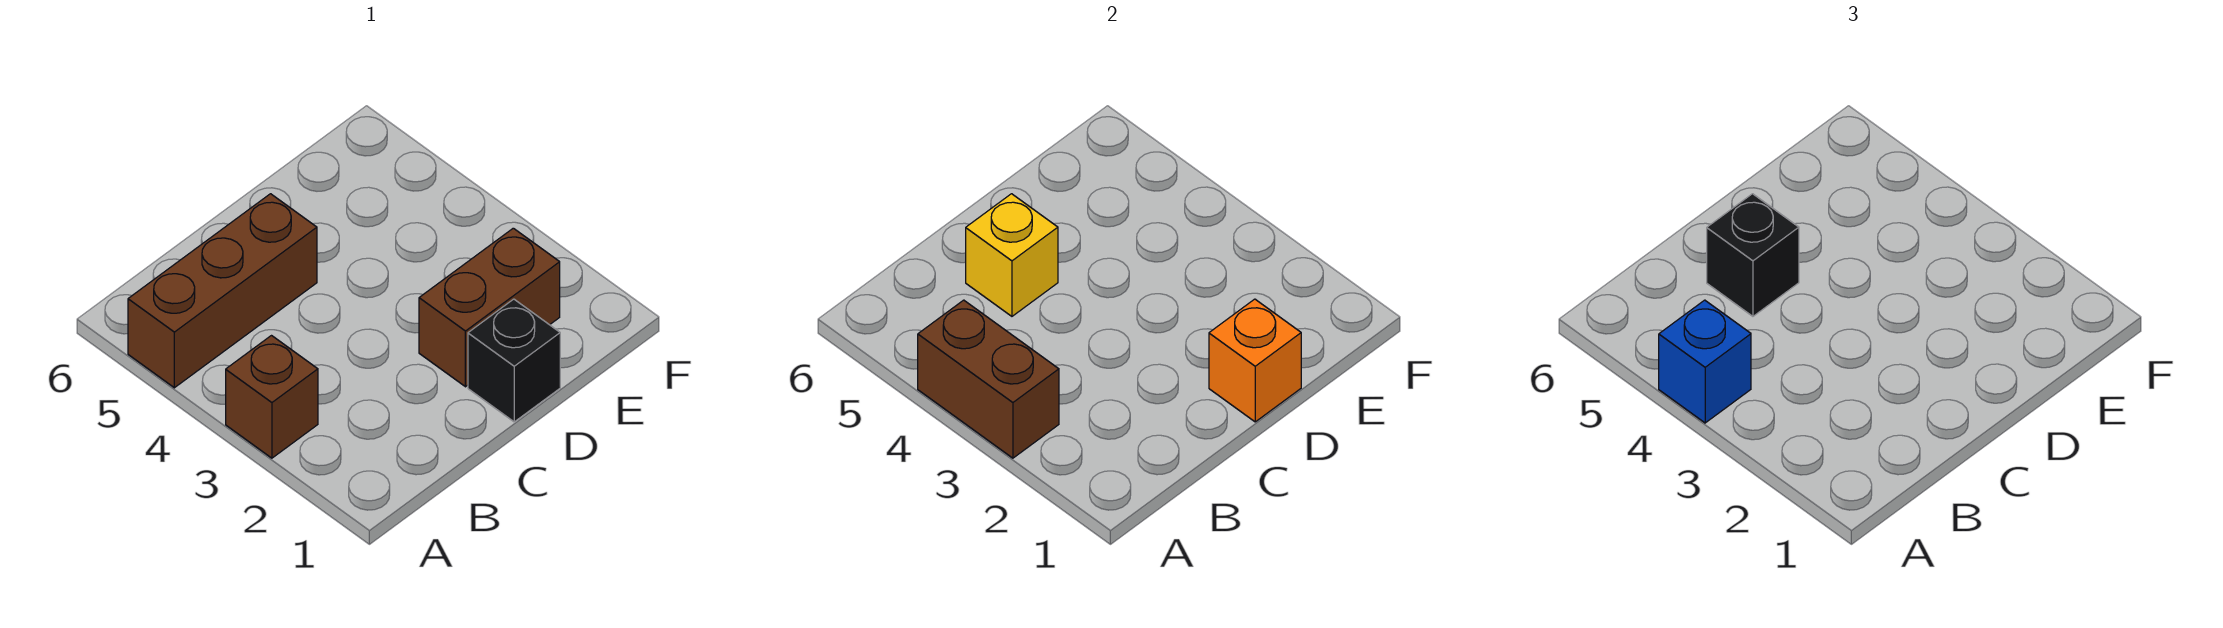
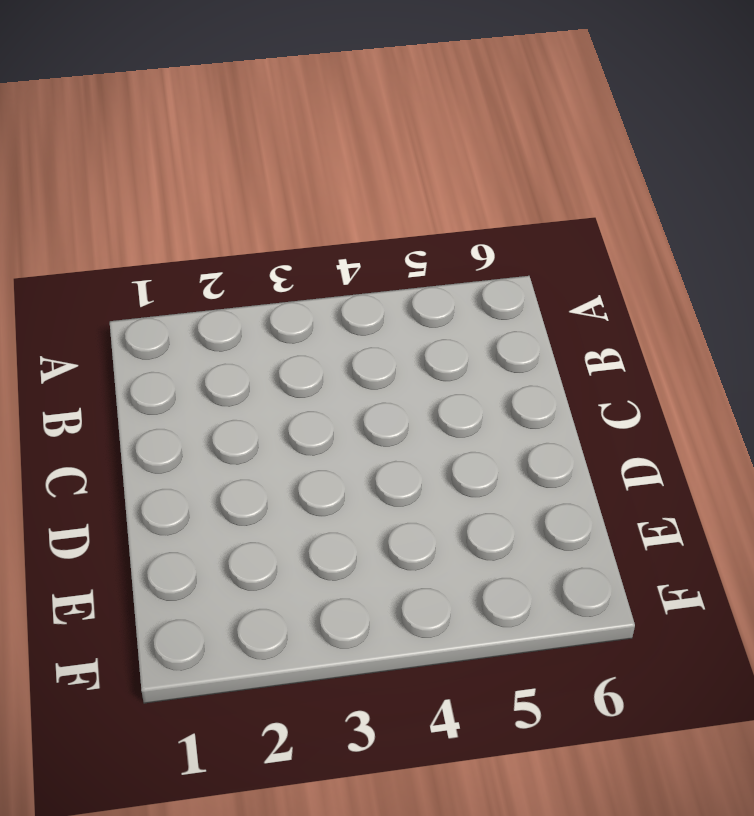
none -> brown 1x1 brick [226,336,318,458]
none -> brown 1x3 brick [128,194,317,388]

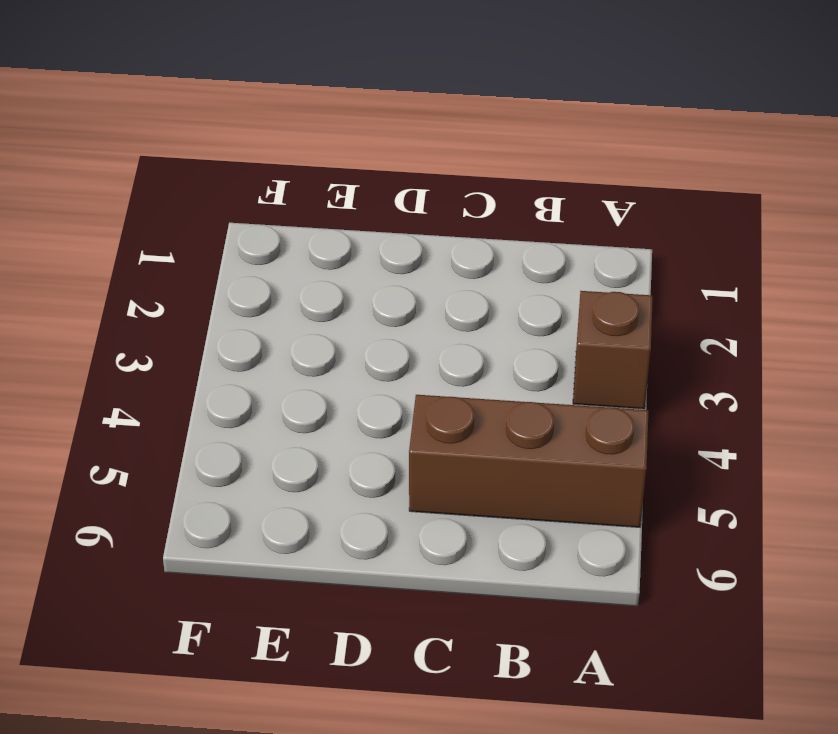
none -> black 1x1 brick [468,299,560,422]
none -> brown 1x2 brick [419,228,560,387]

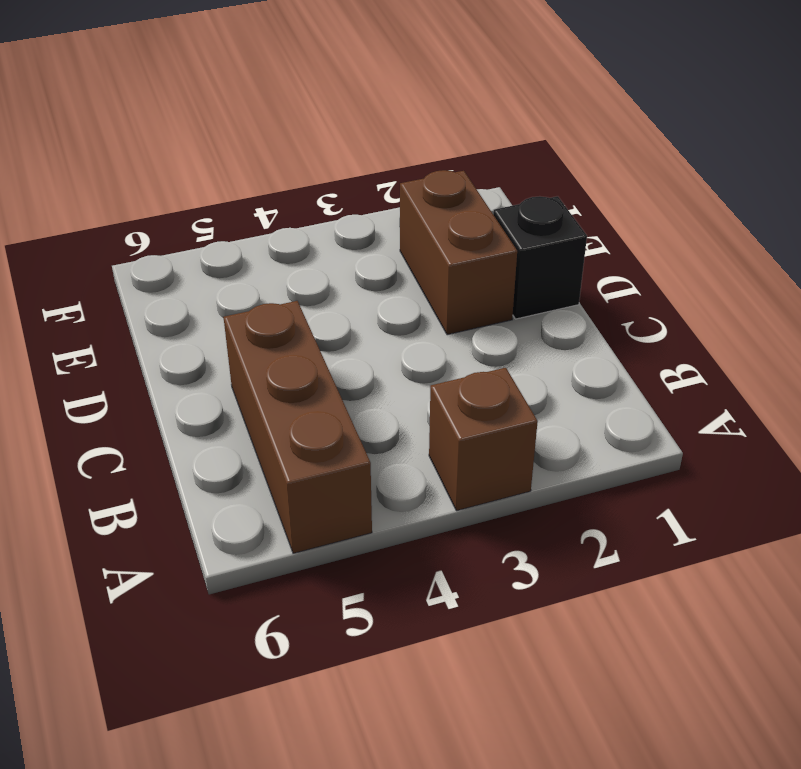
none -> brown 1x2 brick [918,300,1059,458]
none -> yellow 1x1 brick [966,194,1058,316]

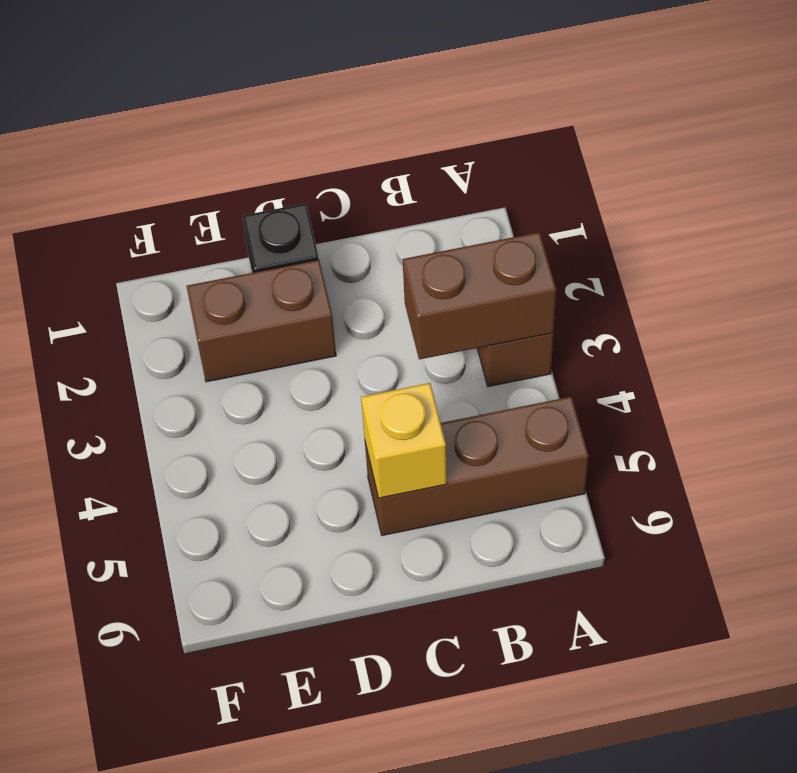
brown 1x2 brick [403,232,556,359] -> brown 1x2 brick turned to [918,300,1059,458]
none -> orange 1x1 brick [1209,299,1301,422]
none -> blue 1x1 brick [1659,300,1751,423]

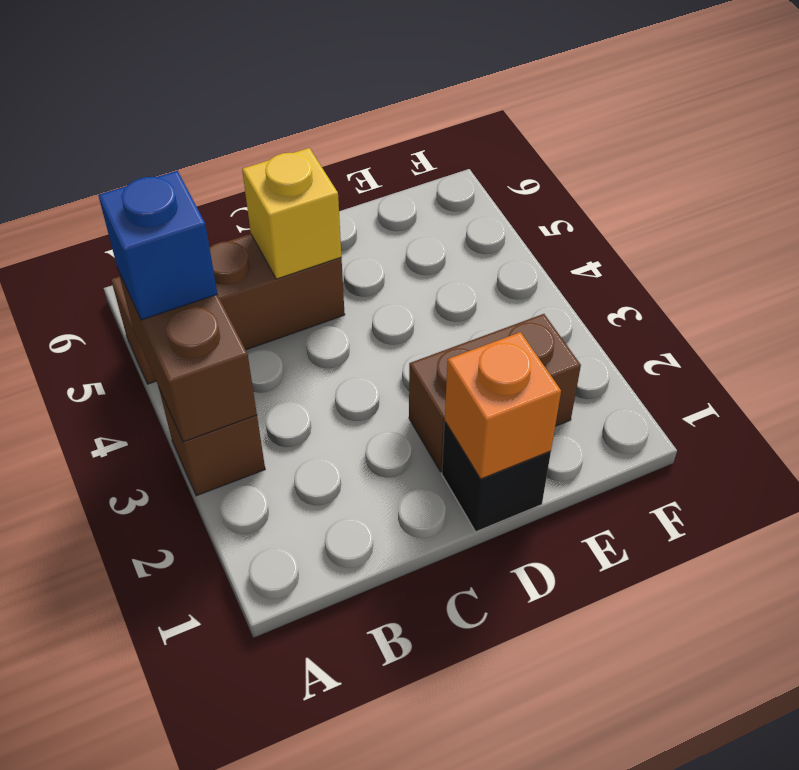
none -> black 1x1 brick [1707,194,1799,316]

